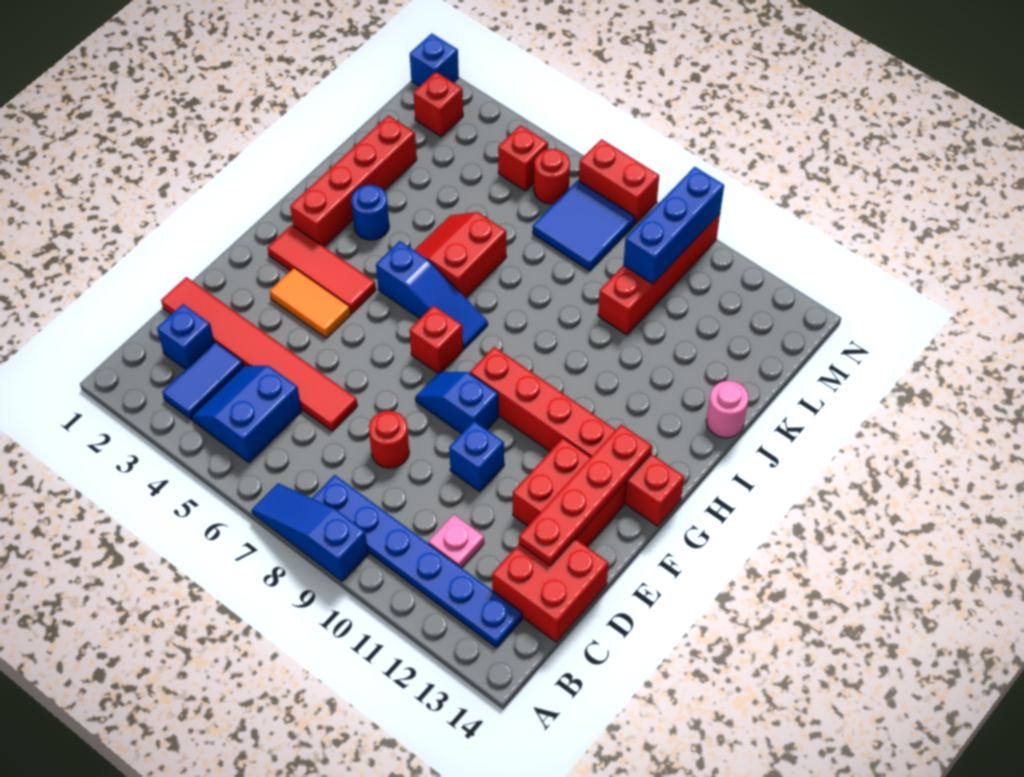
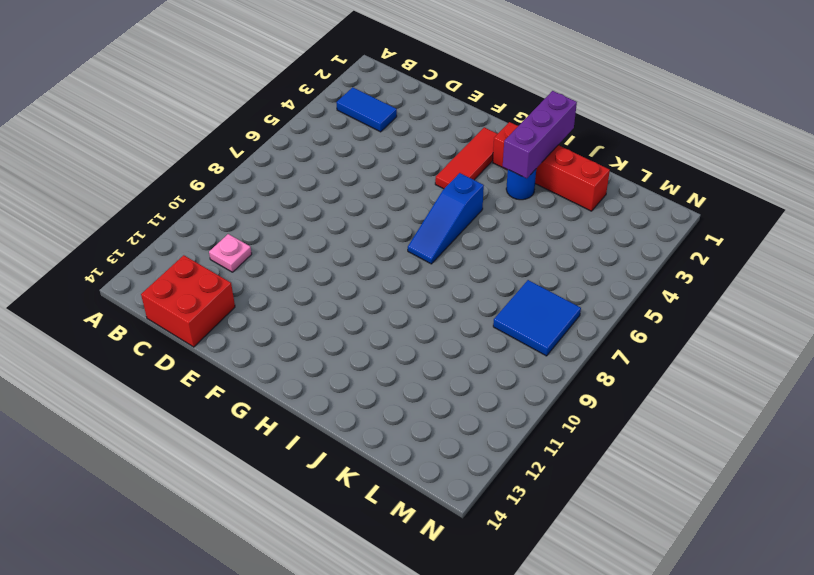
purple 1x3 brick [503,91,577,178] -> none
none -> blue 1x3 slope [252,483,368,581]
none -> blue 2x2 slope [192,366,302,463]
none -> blue 1x6 plate [312,475,522,648]
none -> blue 1x1 brick [157,304,214,369]

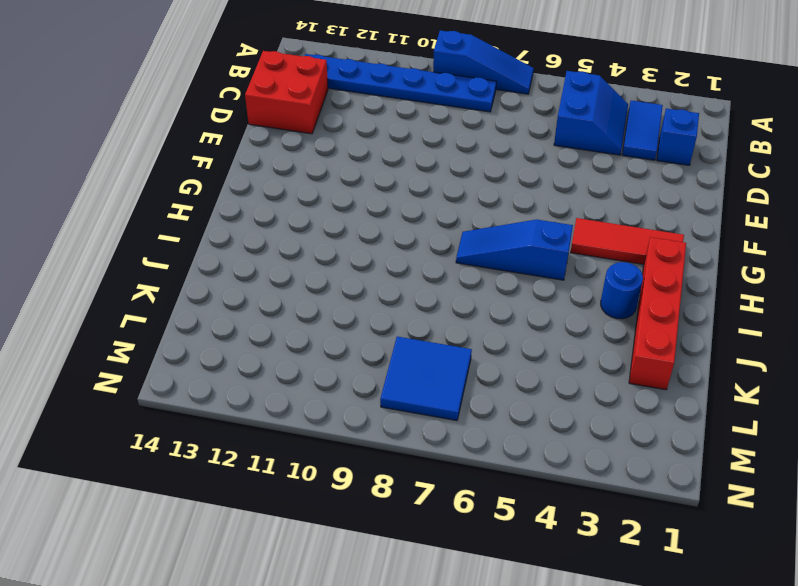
none -> pink 1x1 plate [429,515,484,568]
none -> red 1x6 tile [161,277,357,431]
none -> red 1x1 round brick [369,411,409,468]
none -> blue 1x1 brick [449,421,504,492]

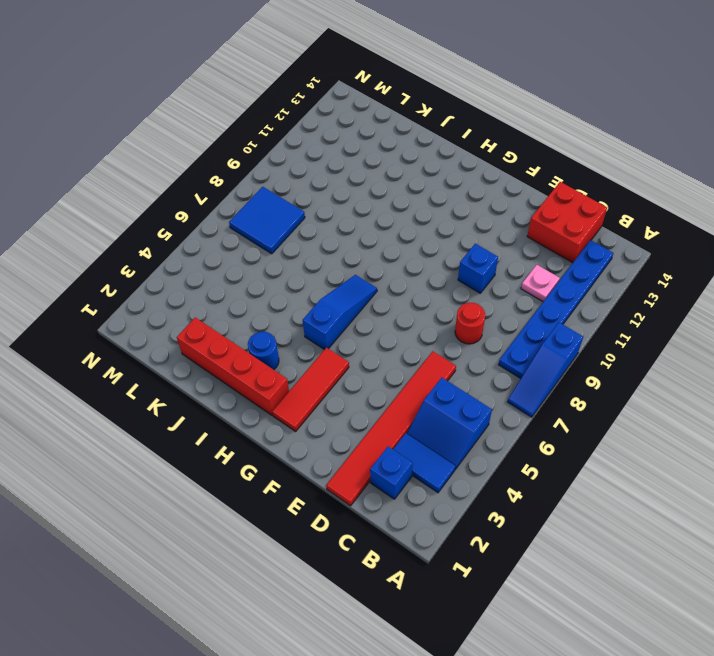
none -> red 2x2 brick [513,438,626,547]
none -> orange 1x2 tile [270,268,351,338]
none -> blue 1x2 slope [415,372,499,434]
none -> red 1x1 brick [409,305,463,373]

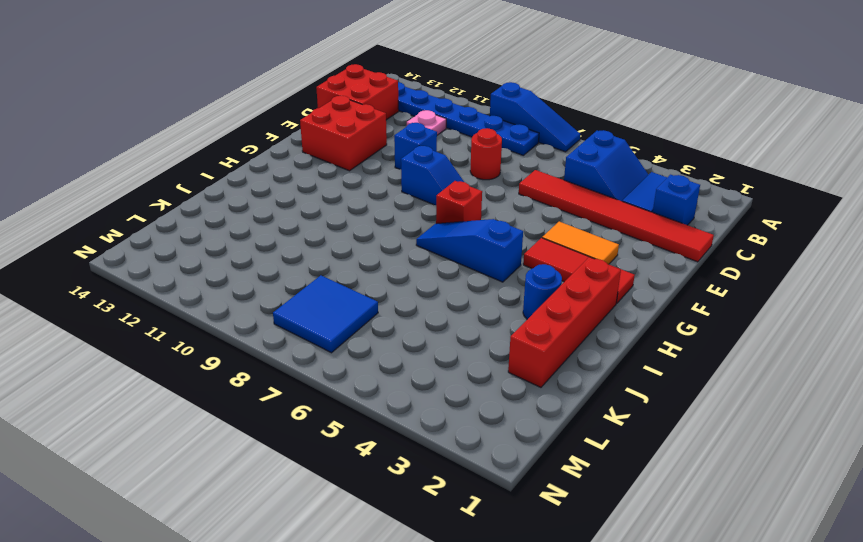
none -> red 1x6 brick [470,347,684,526]
none -> red 2x2 slope [414,212,506,298]
none -> pink 1x1 round brick [706,381,749,438]
none -> red 1x4 brick [598,214,720,335]

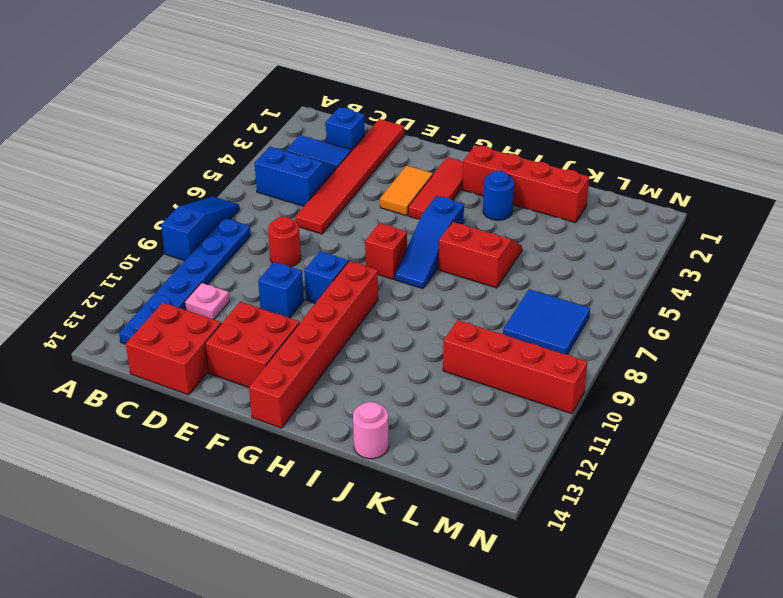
none -> red 1x1 brick [414,72,463,136]
none -> red 1x1 brick [498,125,548,191]
none -> red 1x1 round brick [534,149,570,204]
none -> blue 1x1 brick [410,33,459,87]

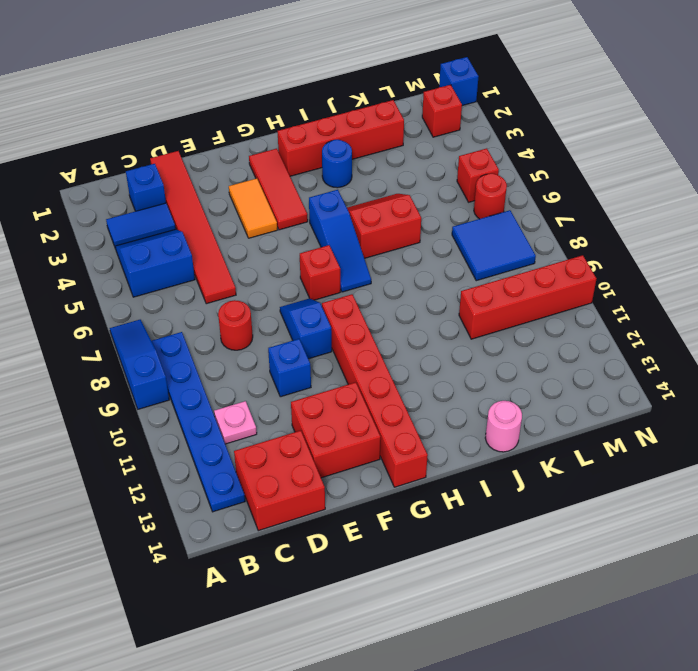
none -> red 1x2 brick [579,139,659,224]
none -> red 1x4 plate [519,425,652,566]
none -> blue 1x3 brick [623,167,724,284]

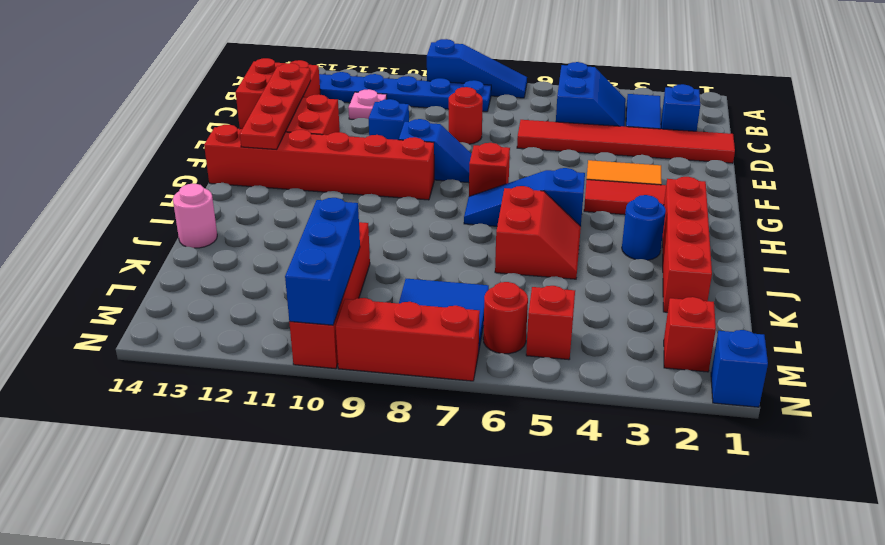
red 1x3 brick [336,298,480,381] -> red 1x2 brick [579,139,659,224]

